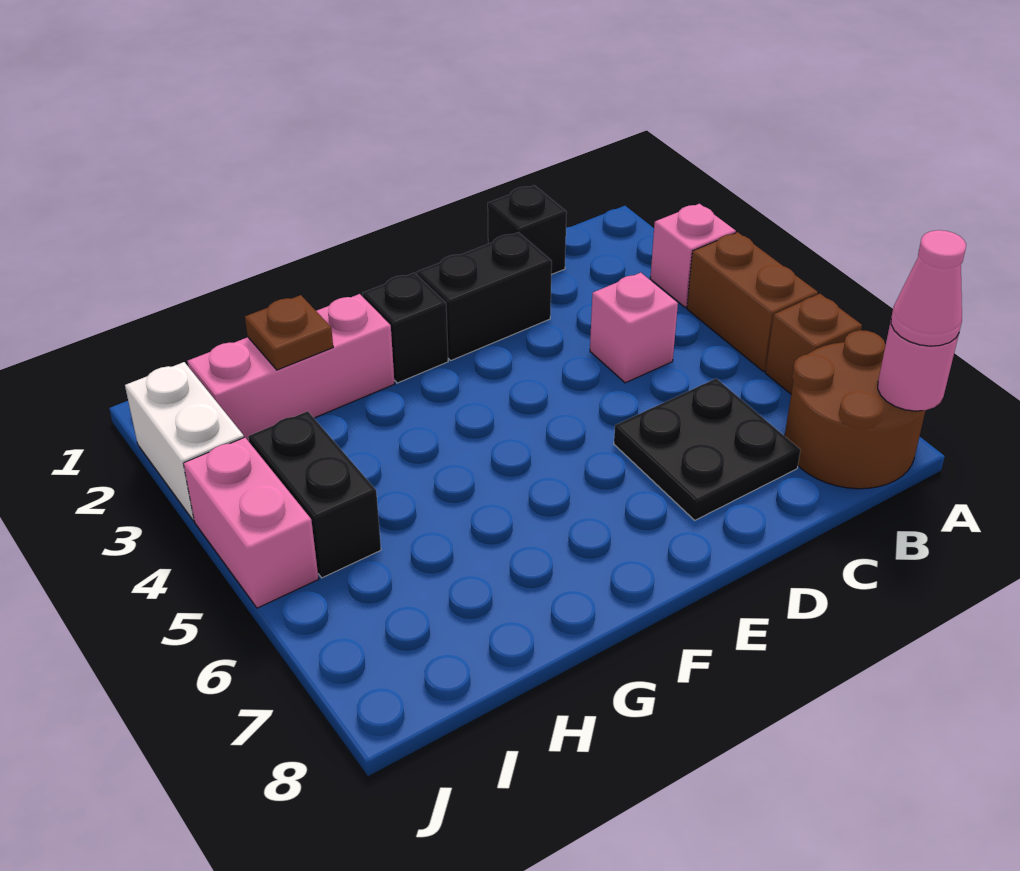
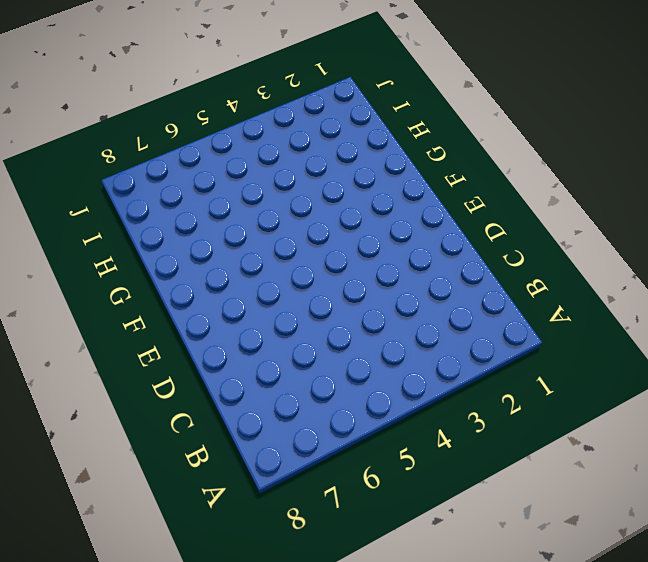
none -> pink 1x1 brick [650,204,736,307]
none -> brown 1x2 brick [687,232,818,371]
none -> brown 1x1 brick [765,294,862,394]

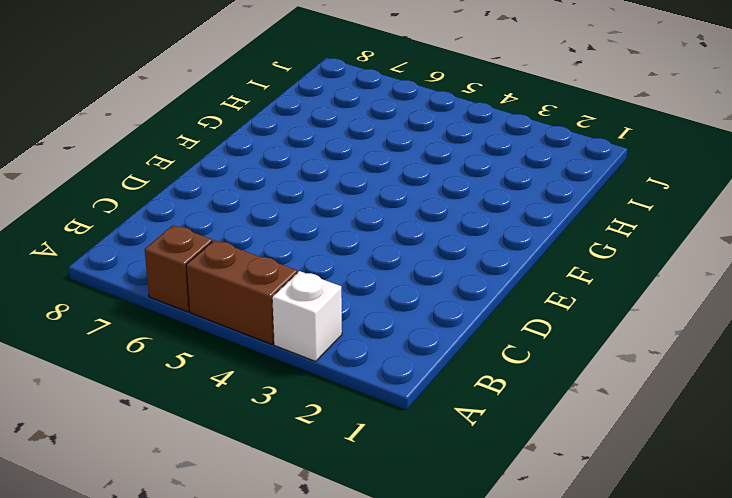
white 1x1 brick [272,271,342,361] -> pink 1x1 brick [650,204,736,307]
none -> brown 2x2 round brick [785,330,926,489]
none -> black 1x1 brick [488,185,567,275]
none -> pink 1x1 brick [590,273,678,383]

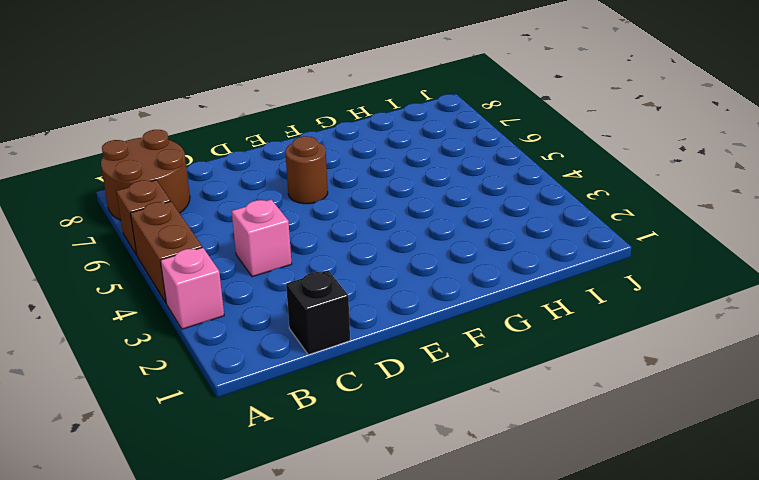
brown 1x1 round brick [285,136,328,204] -> none
none -> black 2x2 plate [614,378,800,520]
none -> black 1x2 brick [417,232,552,360]
none -> black 1x1 brick [363,273,448,383]

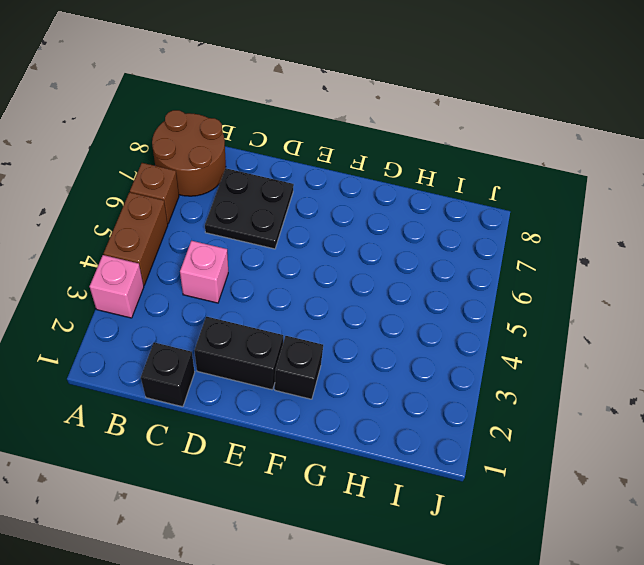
none -> pink 1x3 brick [187,294,395,441]
none -> black 1x2 brick [248,411,381,578]
none -> white 1x2 brick [125,362,244,521]

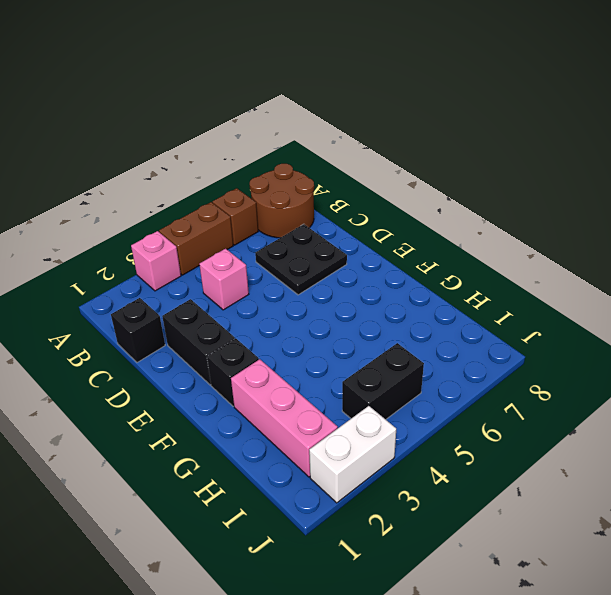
none -> pink 1x2 brick [183,437,319,608]
none -> pink 1x1 round brick [878,321,959,411]
none -> brown 1x1 plate [245,295,333,370]

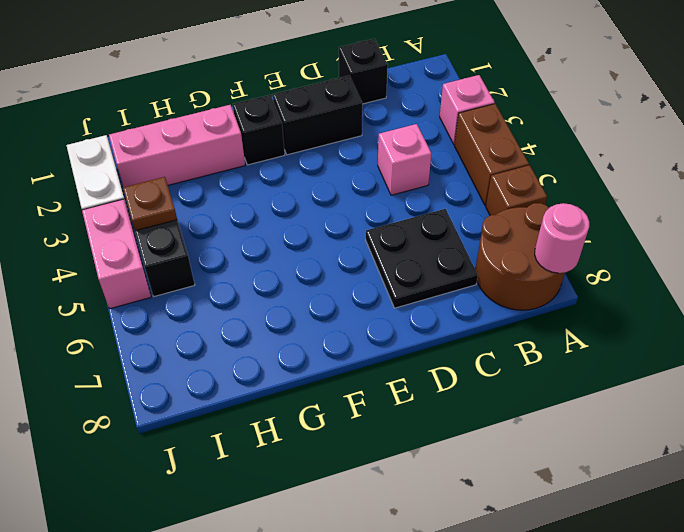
brown 1x1 plate [123,177,177,231] -> brown 1x1 plate moved to [245,295,333,370]
none -> pink 1x1 cone [891,230,966,346]

